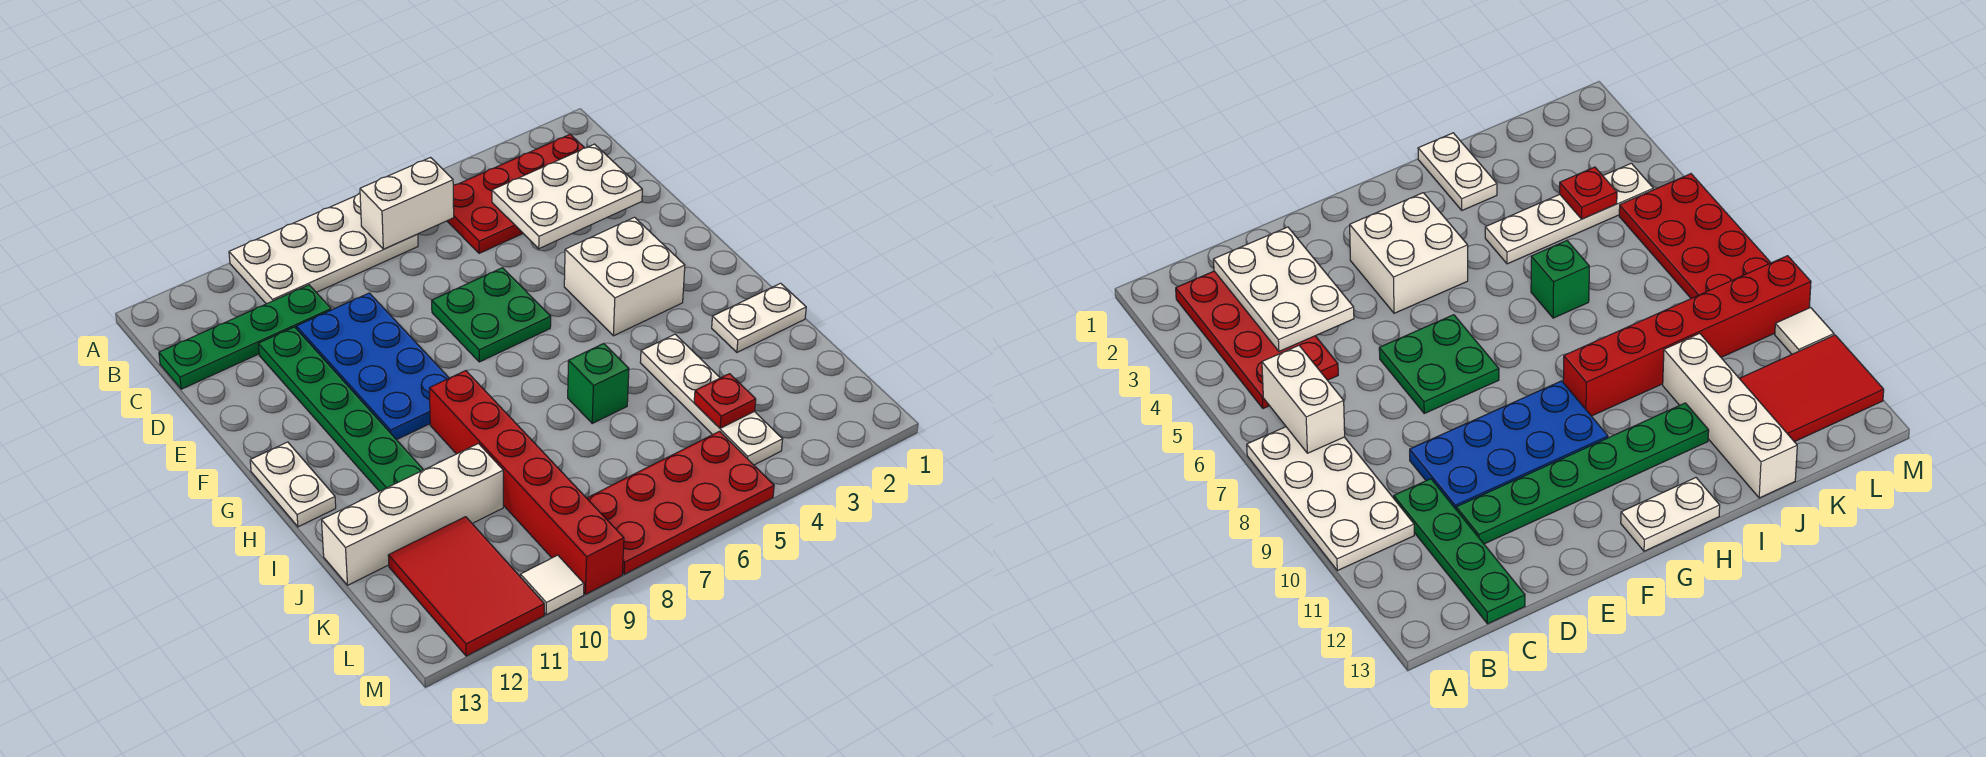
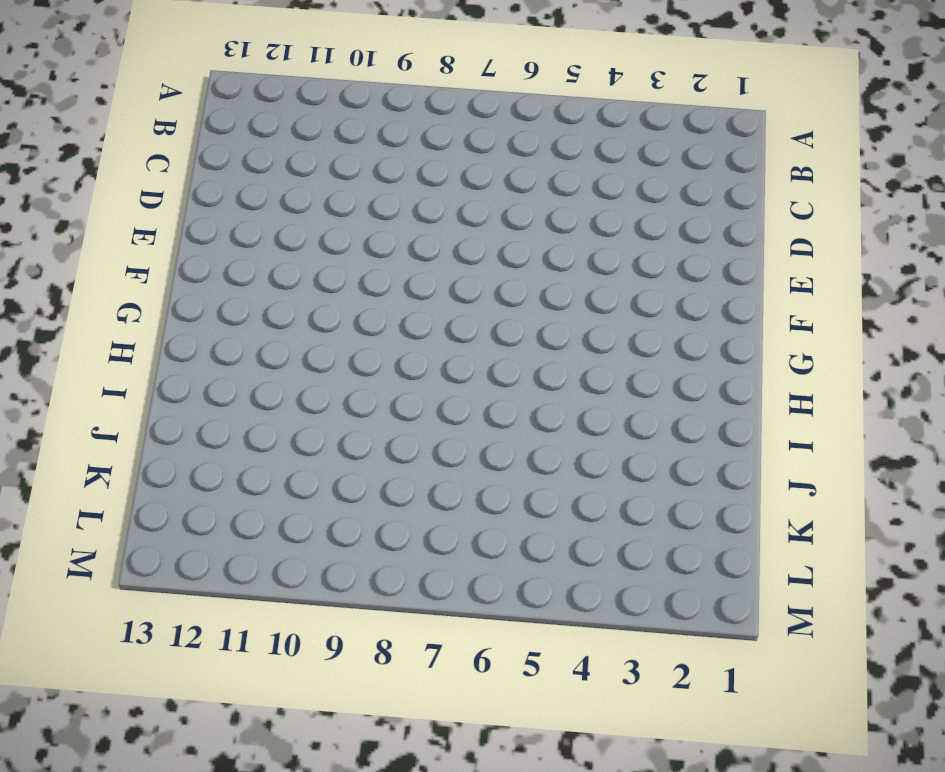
none -> white 2x4 plate [229,193,418,304]
none -> red 2x4 plate [447,134,584,253]
none -> green 1x4 plate [159,285,331,389]

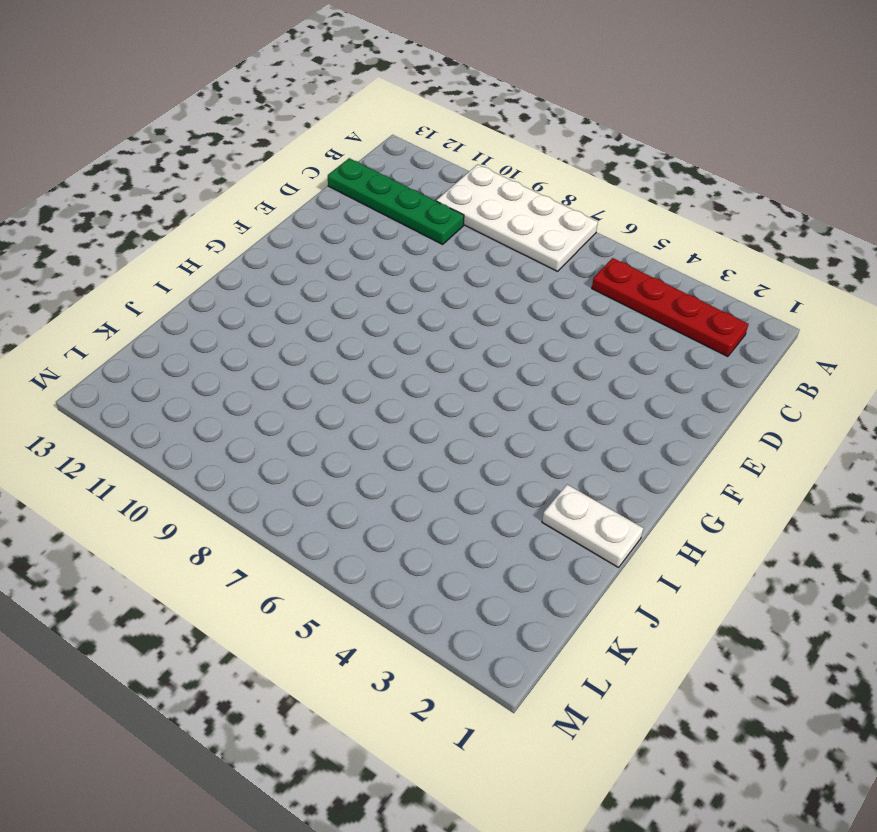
red 1x4 plate [592,258,749,357] -> red 2x4 plate [447,134,584,253]
none -> blue 2x4 plate [296,293,449,440]
none -> green 1x6 plate [258,327,423,491]
none -> green 2x2 plate [432,268,551,362]

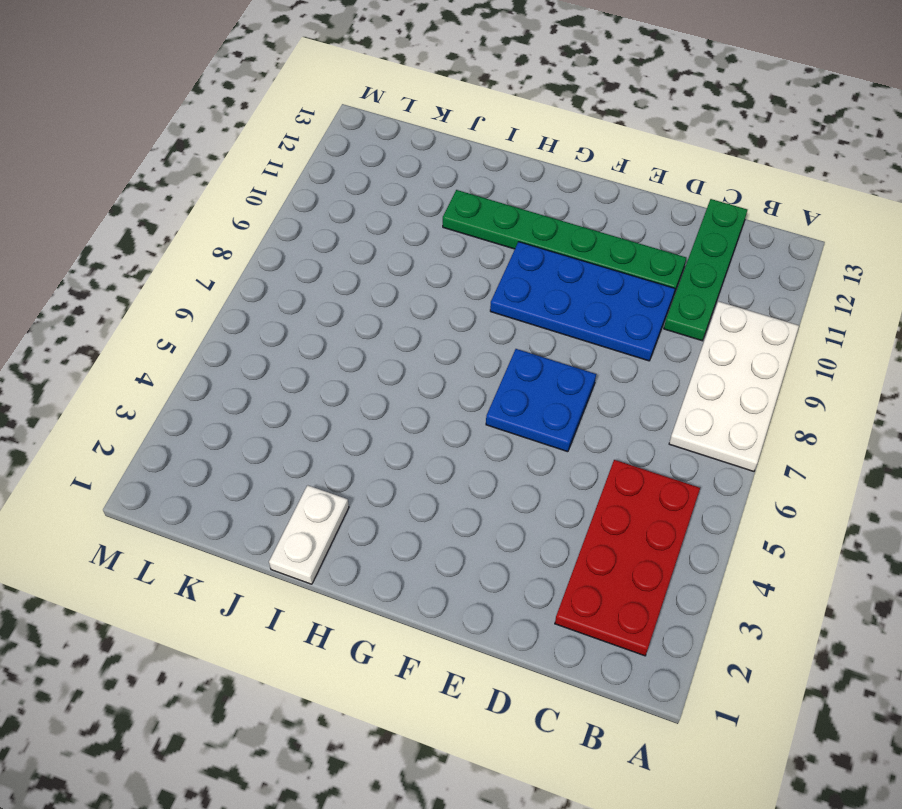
blue 2x2 plate [486,349,596,452] -> green 2x2 plate [432,268,551,362]
none -> white 2x2 brick [564,217,685,336]
none -> white 1x2 plate [250,442,336,527]
none -> red 1x6 brick [429,371,624,594]

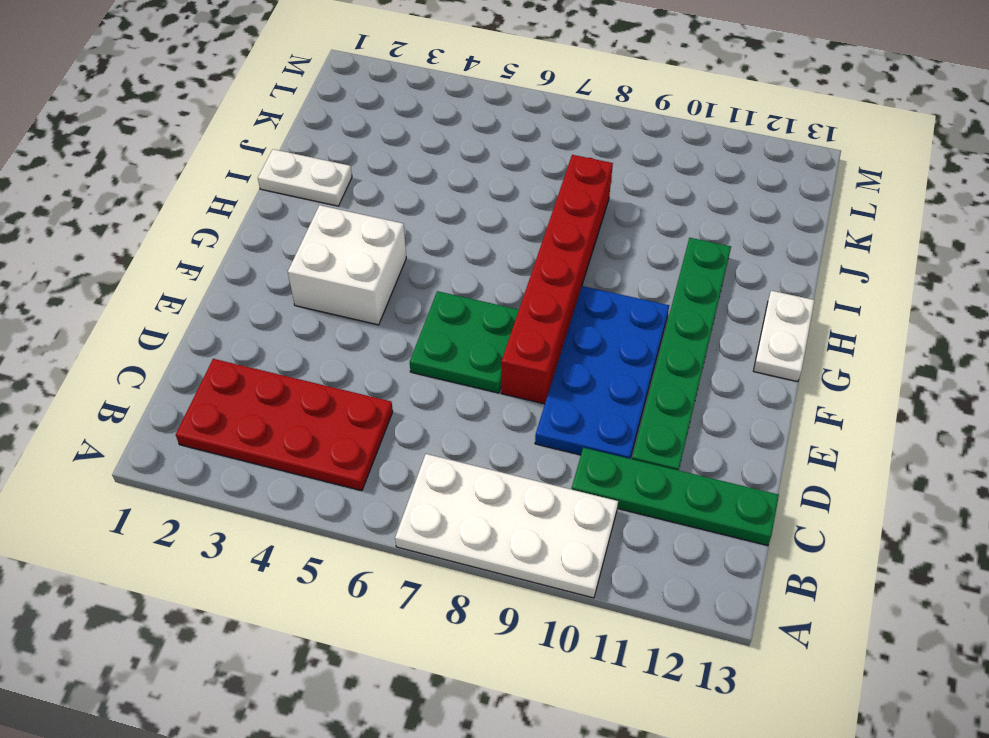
red 1x6 brick [501,155,613,404] -> red 1x6 brick moved to [429,371,624,594]
none -> white 1x4 plate [640,334,783,465]
none -> green 1x1 brick [568,344,629,423]
none -> white 1x4 brick [322,444,503,585]

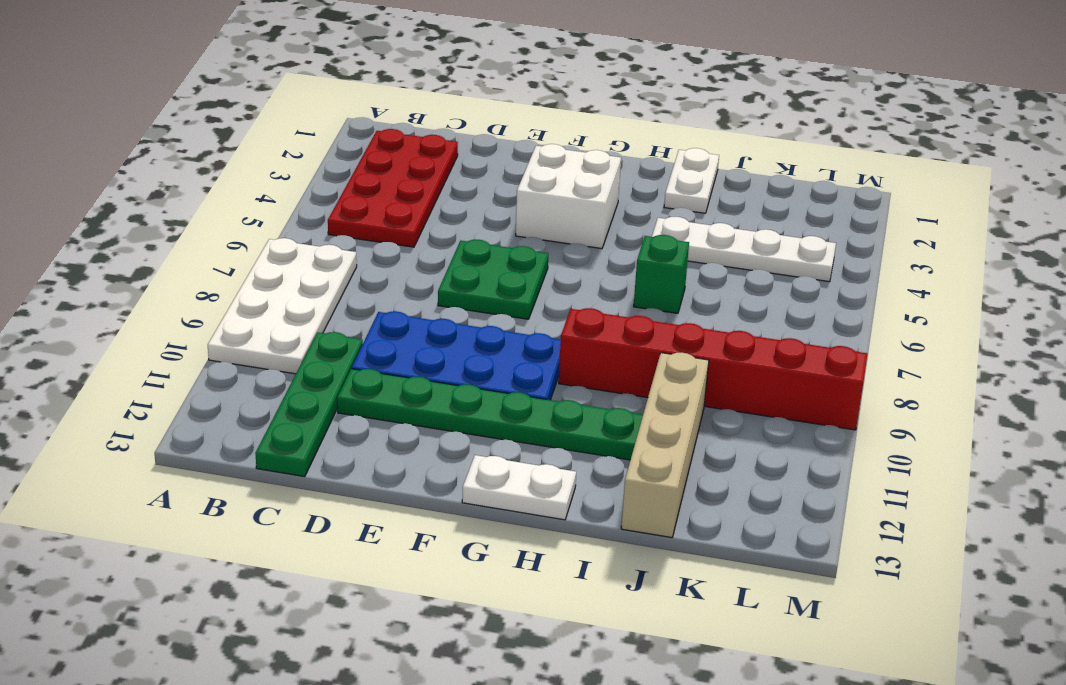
tan 1x4 brick [621,353,709,538] -> white 1x4 brick [322,444,503,585]
none -> red 2x3 tile [388,517,544,656]
none -> red 2x4 plate [587,431,774,574]
none -> white 1x1 tile [520,555,584,615]

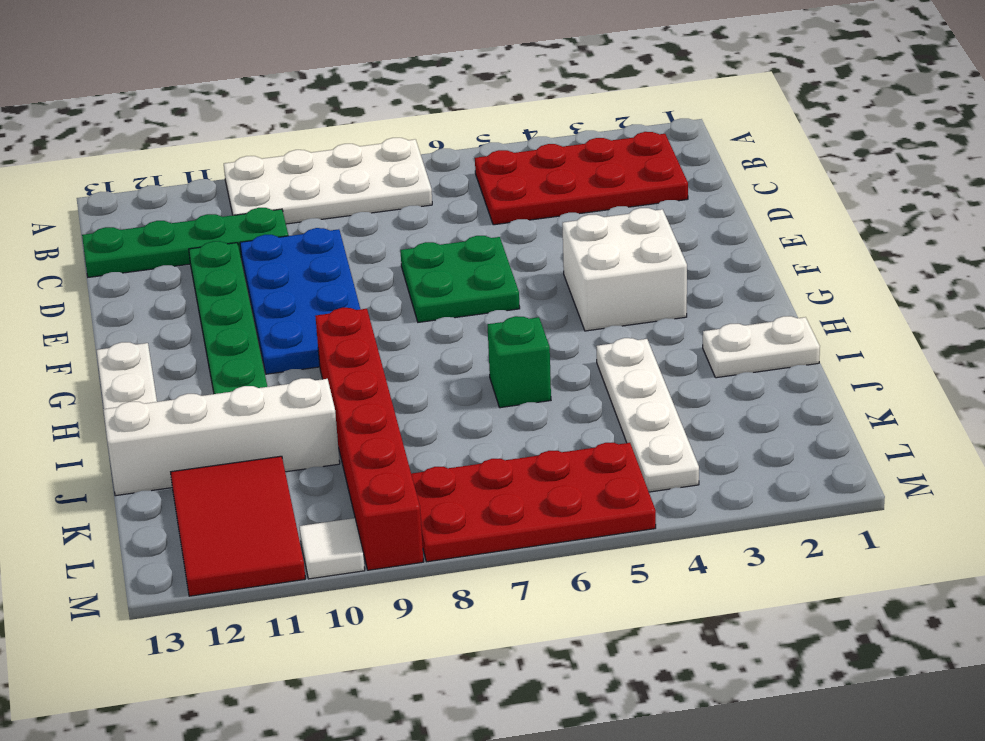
none -> white 1x2 brick [360,158,454,249]
none -> white 2x3 plate [492,144,642,249]
none -> red 1x1 plate [694,374,756,428]

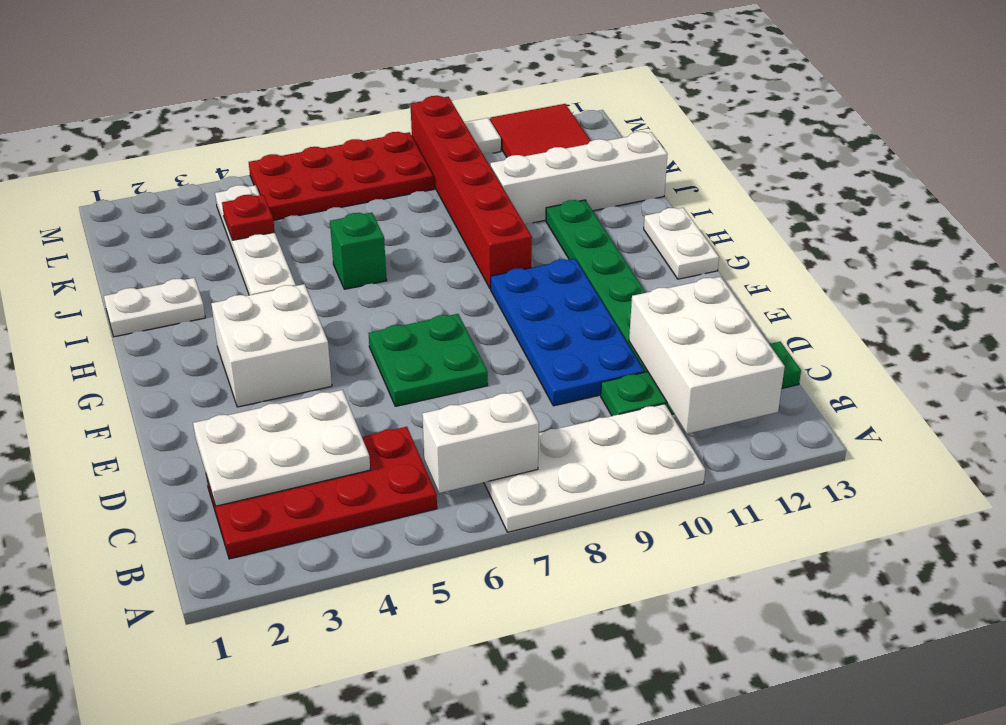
white 2x3 brick [629,277,785,434] -> none

